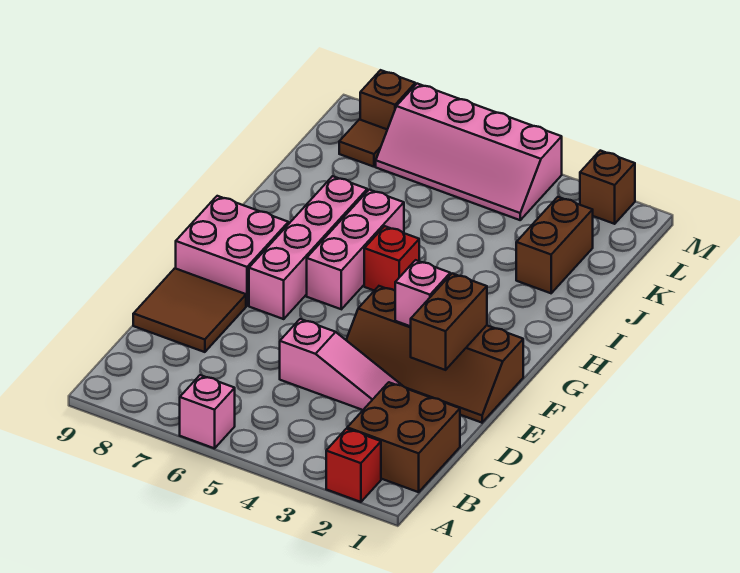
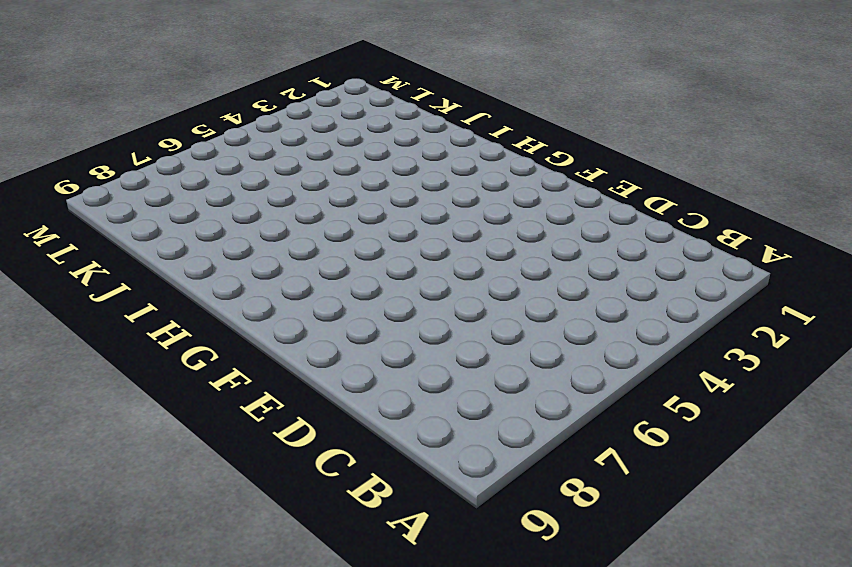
none -> red 1x1 brick [326,429,381,502]
none -> pink 1x1 brick [180,375,235,448]
none -> brown 2x2 brick [347,382,460,492]

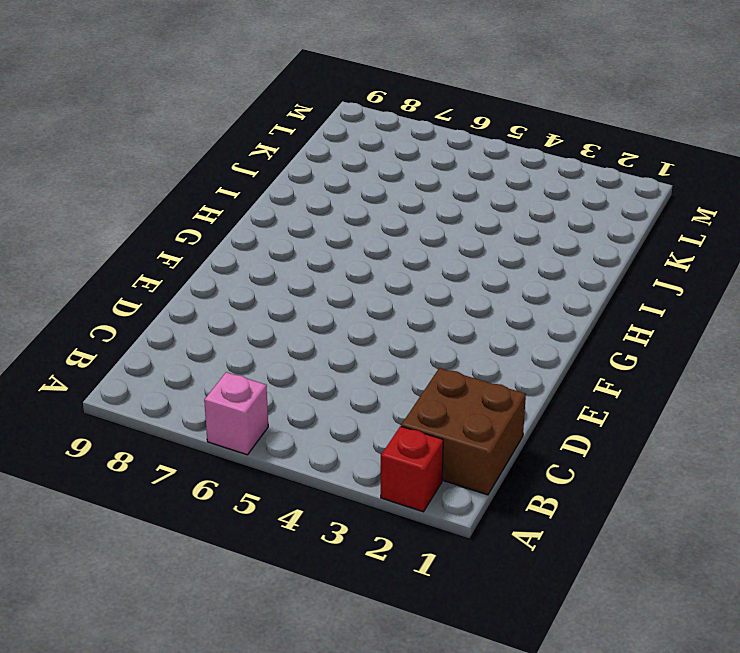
none -> pink 1x3 slope [280,319,402,410]
none -> brown 2x2 tile [133,268,246,352]
none -> brown 2x4 slope [346,286,523,423]

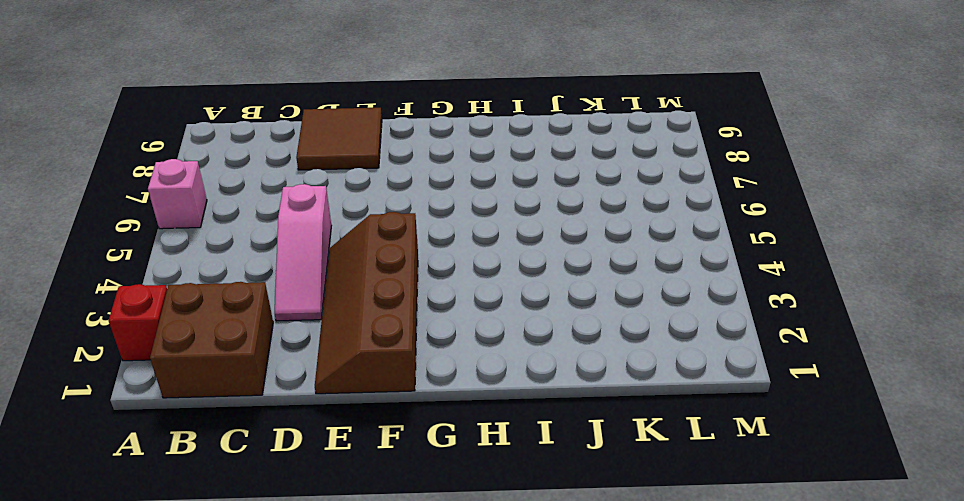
none -> pink 1x4 brick [249,176,367,319]
none -> pink 2x2 brick [176,196,288,306]
none -> pink 1x3 brick [307,190,404,309]

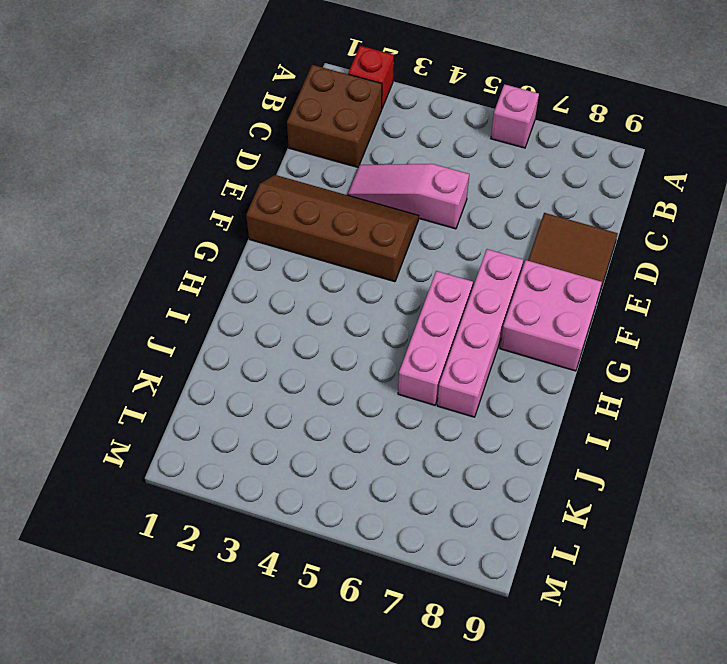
none -> red 1x1 brick [364,226,419,291]
none -> brown 1x2 brick [516,197,593,293]
none -> pink 2x4 slope [376,84,562,220]

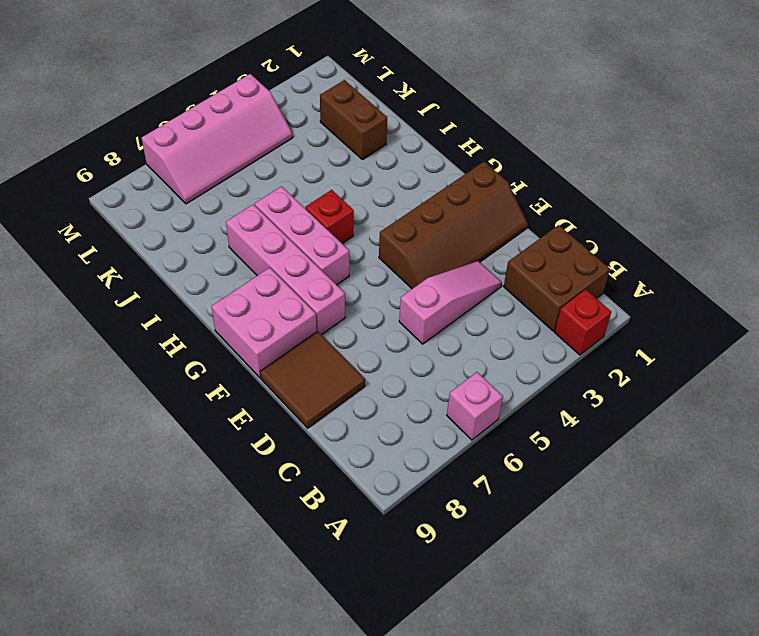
none -> brown 1x1 tile [339,120,387,167]
none -> brown 1x1 brick [580,151,635,224]
none -> brown 1x1 brick [360,70,415,129]

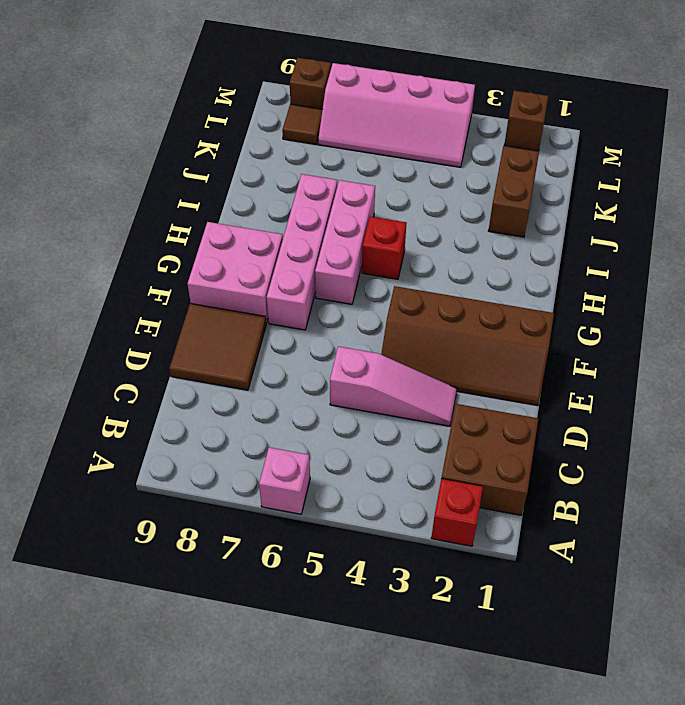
none -> brown 1x2 brick [411,274,487,370]
none -> pink 1x1 brick [395,260,450,326]

